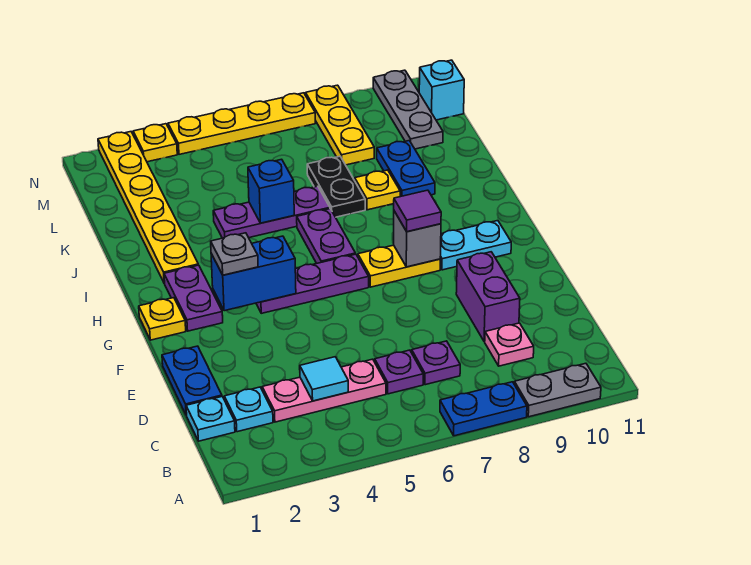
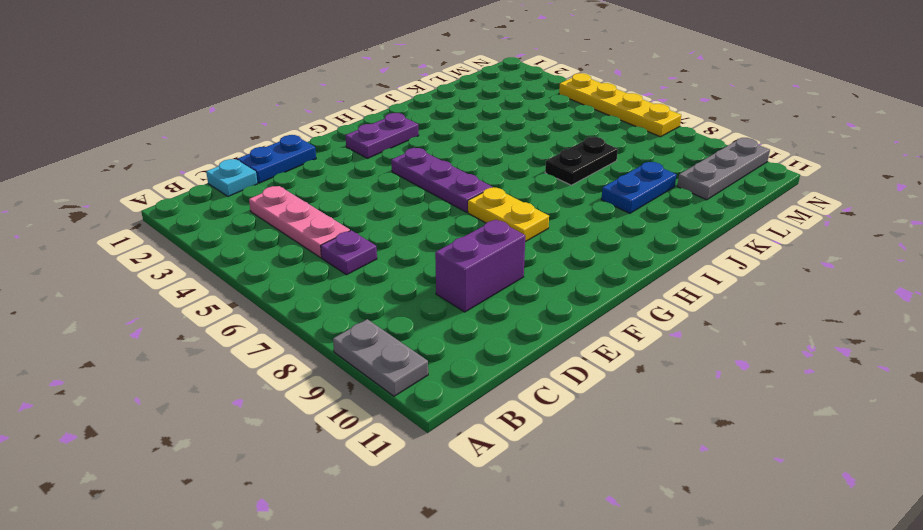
none -> blue 1x2 plate [440,382,527,436]
none -> cyan 1x1 plate [224,387,273,432]
none -> purple 1x1 plate [412,341,460,385]
none -> pink 1x1 plate [485,323,534,366]

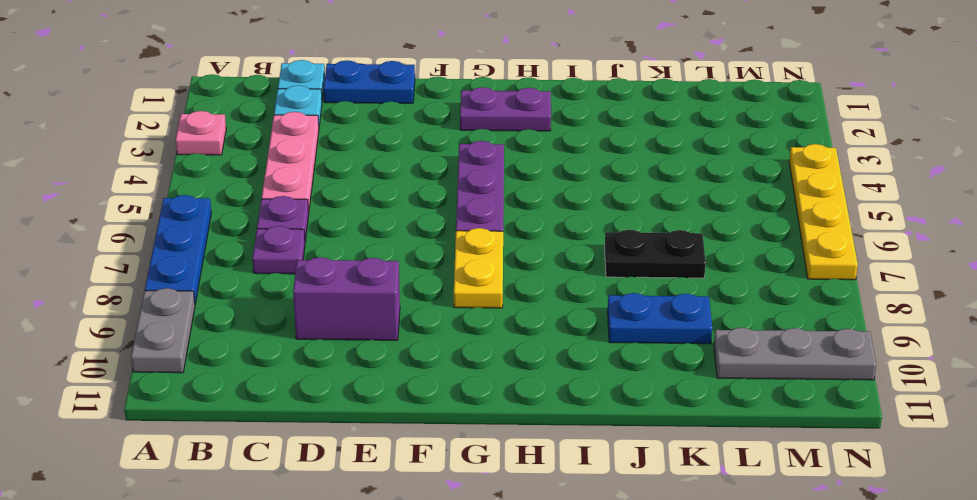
pink 1x1 plate [176,111,226,155] -> pink 1x1 plate moved to [485,323,534,366]
blue 1x3 plate [145,195,211,304] -> blue 1x2 plate [440,382,527,436]
none -> yellow 1x1 plate [139,298,186,340]
none -> cyan 1x2 plate [440,221,511,270]
none -> purple 1x2 plate [297,209,356,263]
none -> yellow 1x6 plate [98,132,198,283]

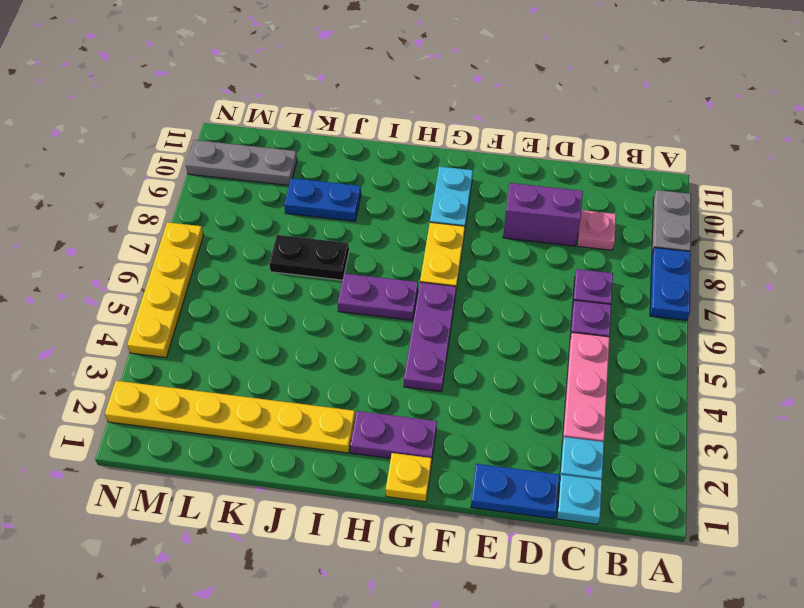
none -> purple 1x3 plate [213,186,330,238]
none -> yellow 1x1 plate [355,170,400,210]
none -> yellow 1x3 plate [306,85,374,165]
none -> cyan 1x1 brick [419,60,464,120]

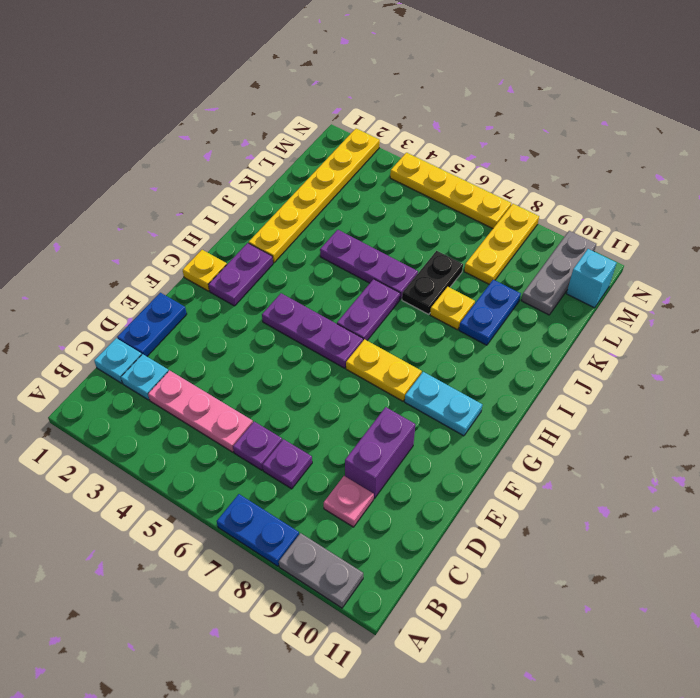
none -> yellow 1x1 plate [133,124,177,162]
none -> cyan 1x1 tile [300,357,348,401]
none -> blue 1x2 brick [211,236,296,311]
none -> grey 1x1 brick [394,211,441,267]

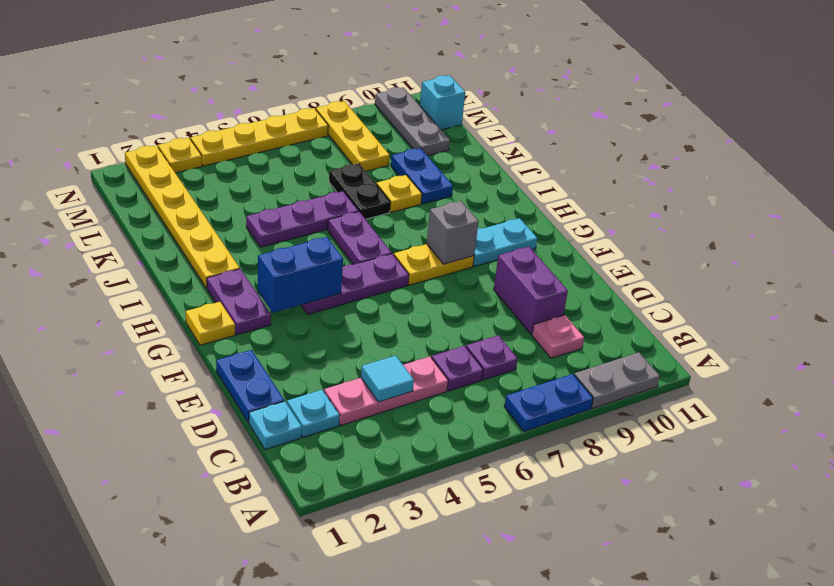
none -> blue 1x1 brick [248,159,294,223]
none -> grey 1x1 plate [211,233,258,275]
none -> purple 1x1 tile [394,190,441,232]

